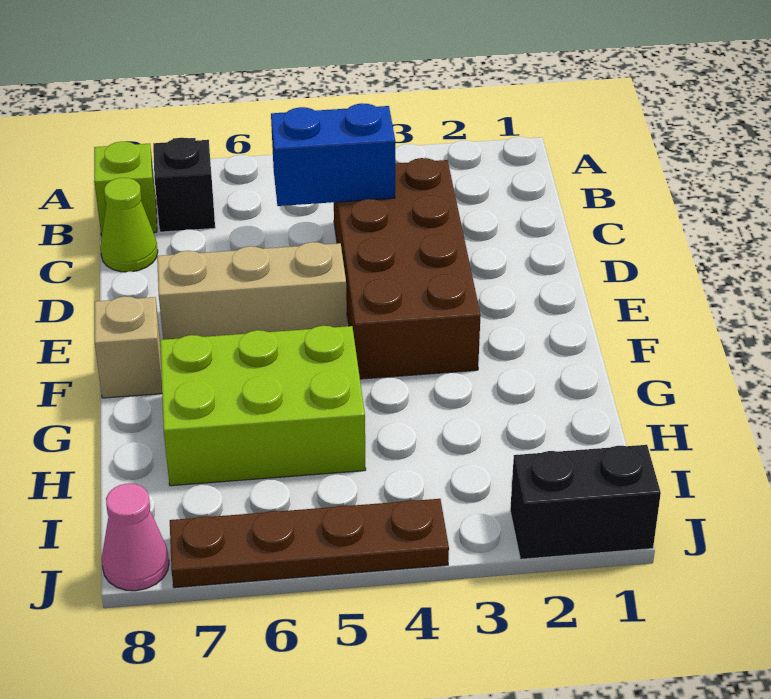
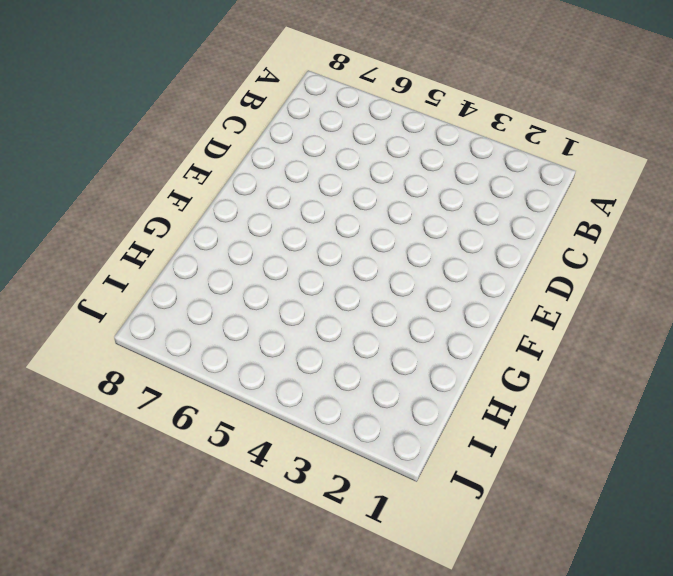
none -> black 1x1 brick [153,138,215,232]
none -> lime 1x1 brick [94,142,157,236]

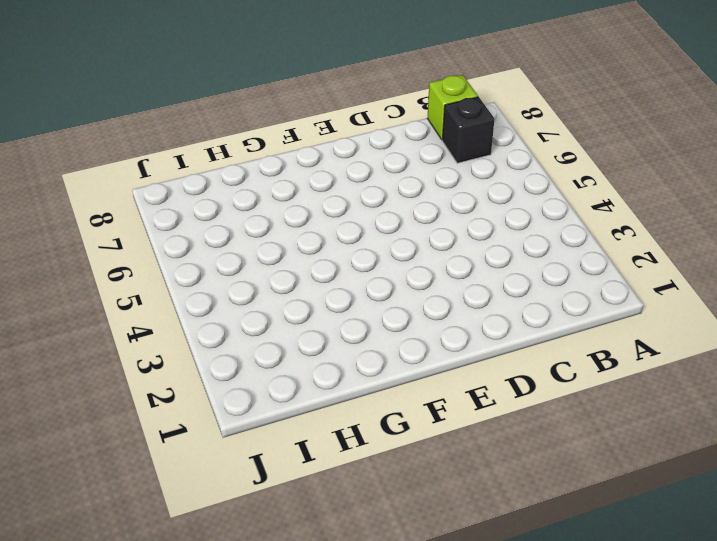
none -> brown 2x4 brick [334,158,481,379]
none -> lime 1x1 cone [100,178,158,272]

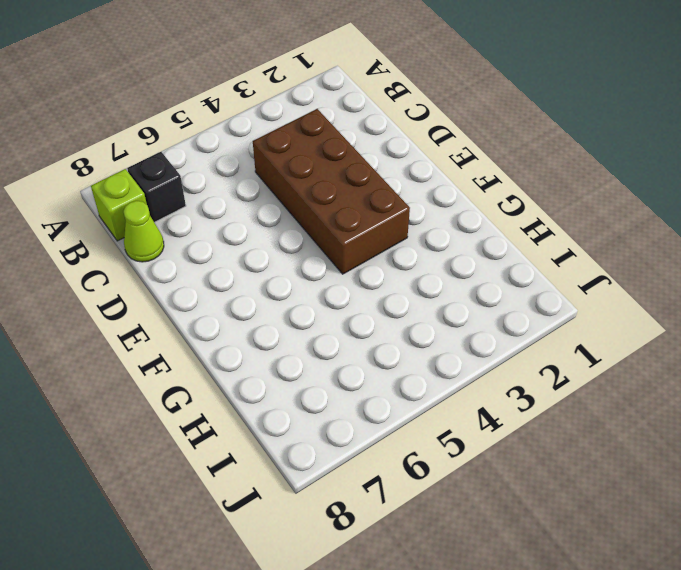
none -> tan 1x3 brick [157,242,347,340]
none -> tan 1x1 brick [95,296,162,398]

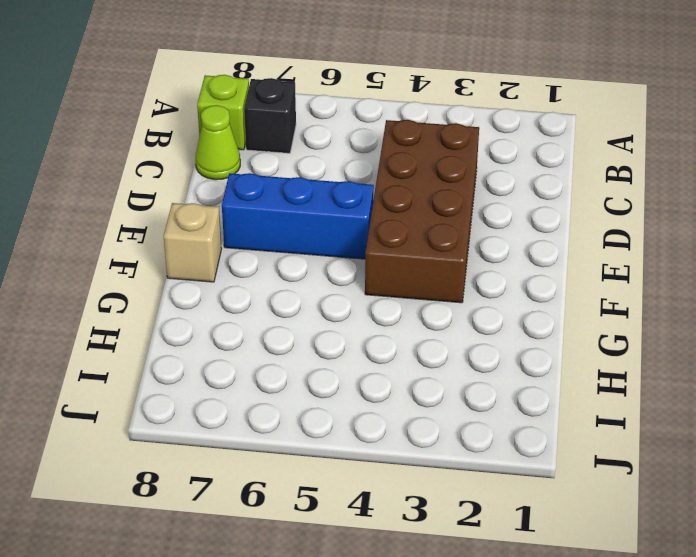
blue 1x3 brick [222,173,374,259] -> tan 1x3 brick [157,242,347,340]
none -> lime 2x3 brick [160,326,366,486]
none -> black 1x2 brick [510,445,661,559]

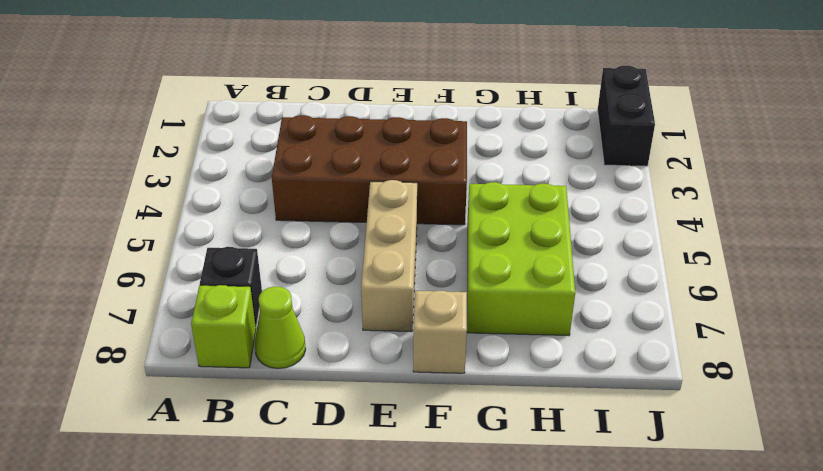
none -> brown 1x4 plate [170,499,449,588]
none -> pink 1x1 cone [102,484,169,591]

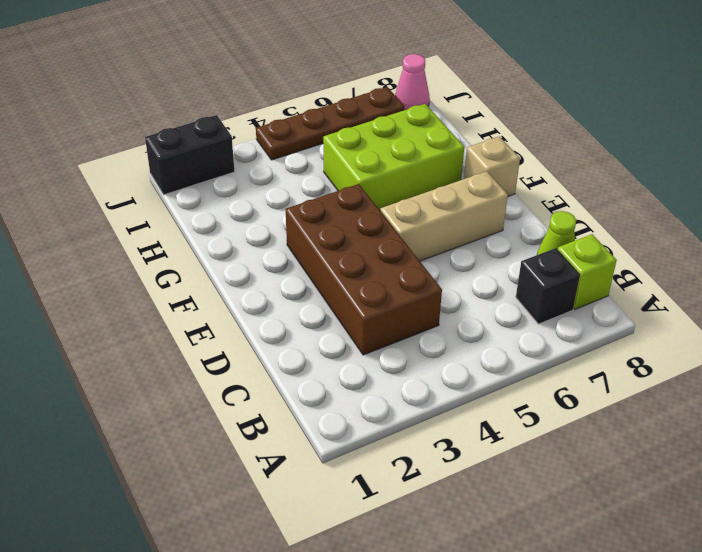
none -> blue 1x2 brick [271,103,395,206]

